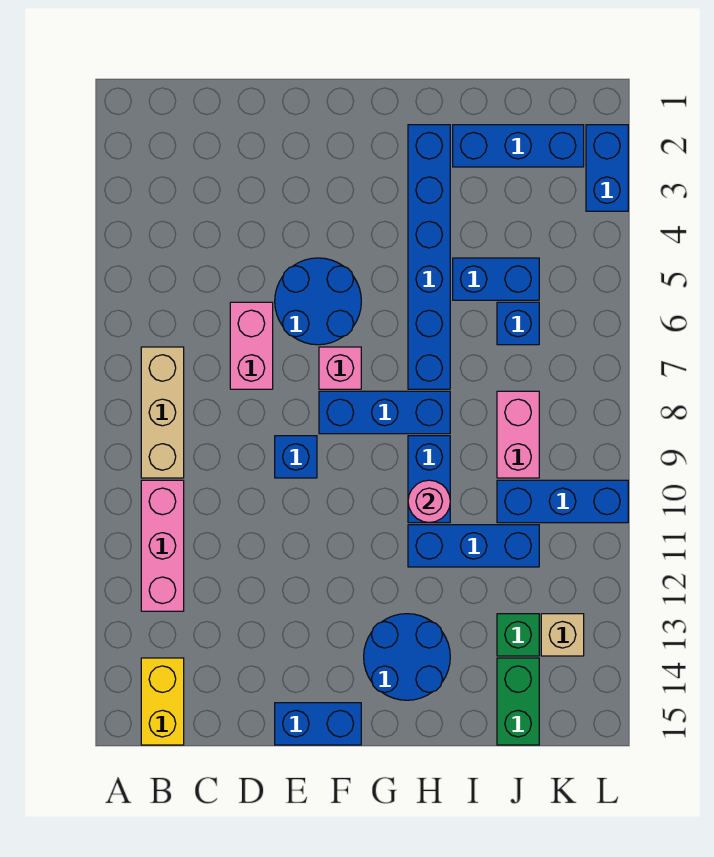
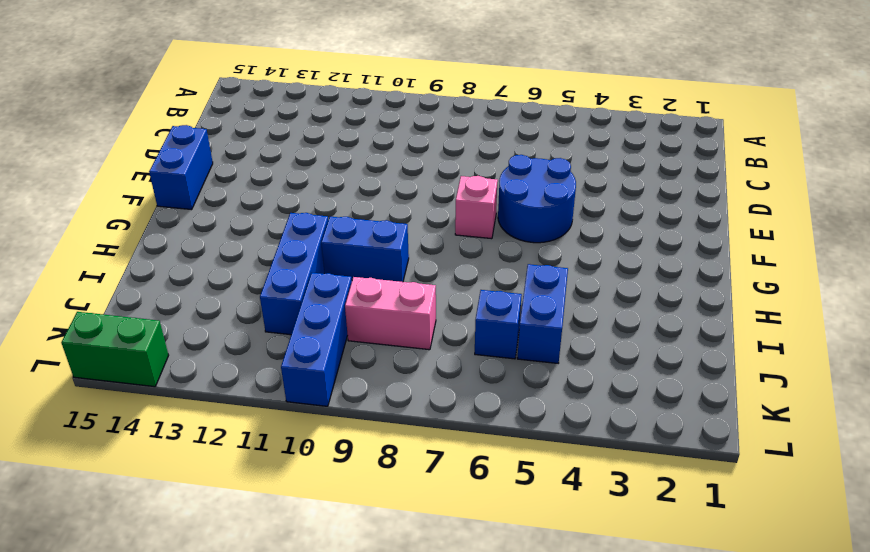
green 1x2 brick [61,312,169,387] -> green 1x2 brick moved to [497,658,539,745]
none -> tan 1x3 brick [141,347,184,478]
none -> pink 1x3 brick [141,480,184,611]
none -> yellow 1x2 brick [141,658,184,745]

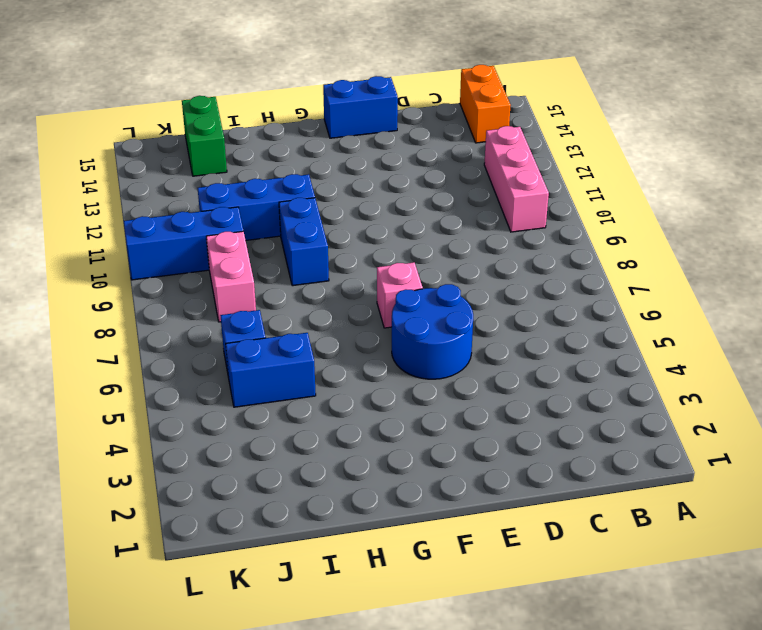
orange 1x2 brick [460,65,511,143] -> yellow 1x2 brick [141,658,184,745]
none -> tan 1x3 brick [141,347,184,478]
none -> pink 1x2 brick [230,302,273,389]
none -> blue 1x1 brick [275,436,317,478]

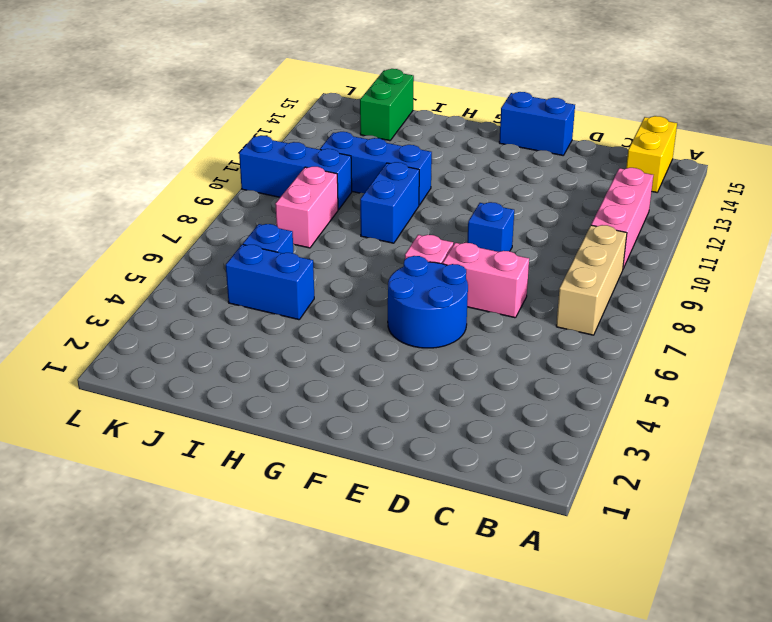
pink 1x2 brick [443,243,529,318] -> pink 1x2 brick turned to [230,302,273,389]
none -> blue 1x3 brick [319,391,450,434]
none -> blue 2x2 round brick [364,614,450,700]
none -> blue 1x6 brick [408,125,450,389]

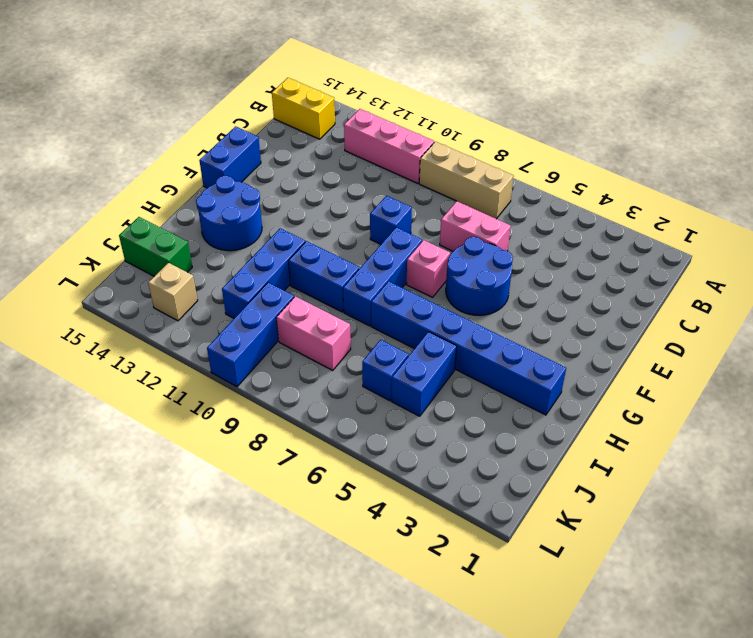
none -> blue 1x3 brick [453,125,584,167]
none -> green 1x1 brick [497,614,539,656]
none -> blue 1x2 brick [586,125,628,211]

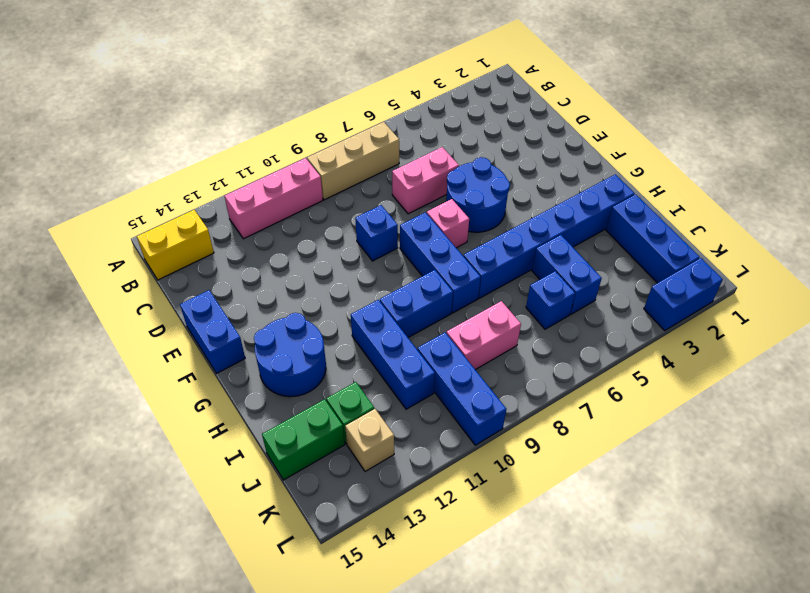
none -> pink 1x1 round brick [408,480,450,523]

